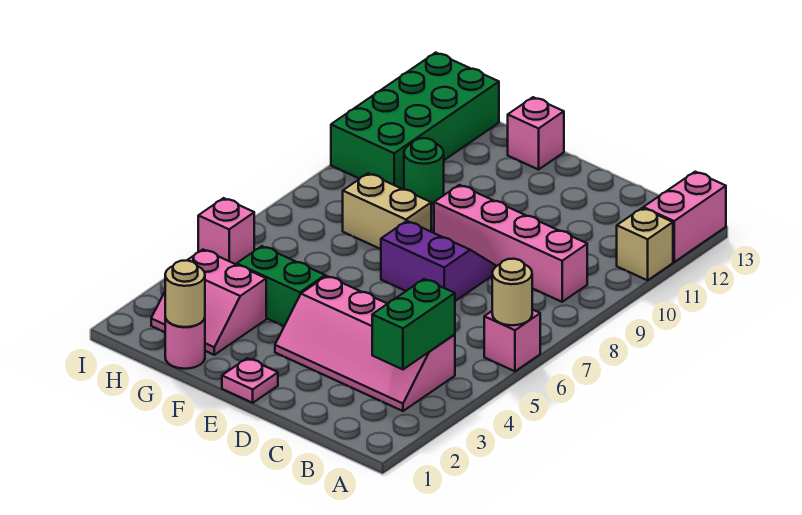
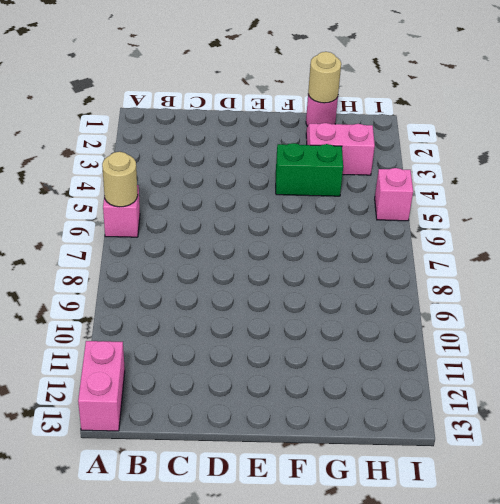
none -> tan 1x1 brick [617,208,673,280]
none -> pink 2x4 slope [275,276,455,411]
none -> pink 1x4 brick [434,185,587,302]

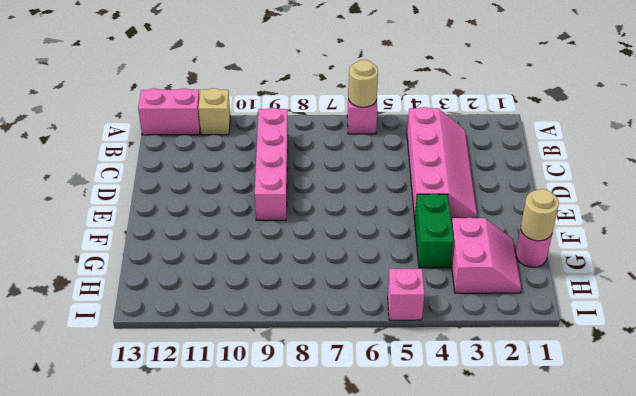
none -> purple 2x2 slope [381,221,496,301]
none -> pink 1x1 plate [222,358,278,403]
none -> tan 1x2 brick [343,173,431,249]

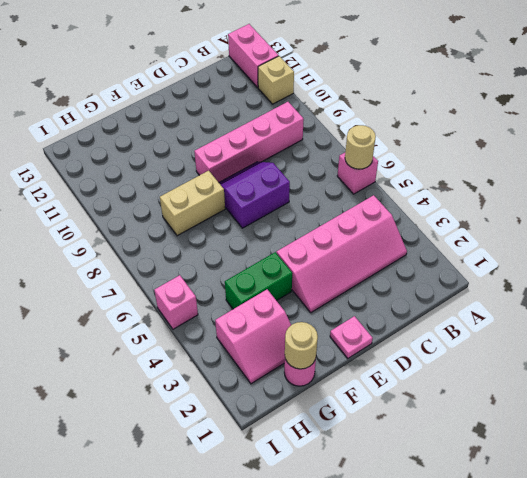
none -> pink 1x1 brick [508,97,564,170]
none -> green 1x1 round brick [404,138,444,204]
none -> green 2x4 brick [331,53,499,189]

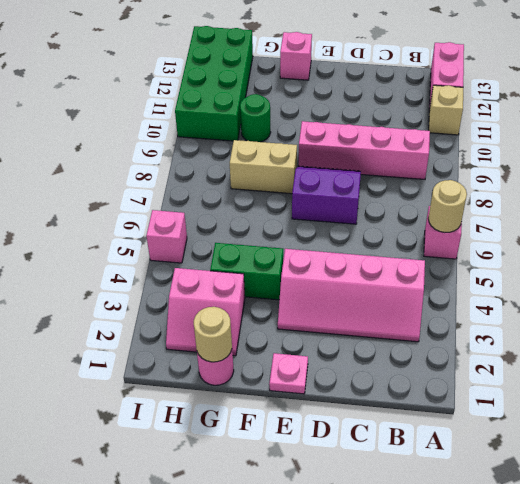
none -> green 1x2 brick [372,279,455,369]

